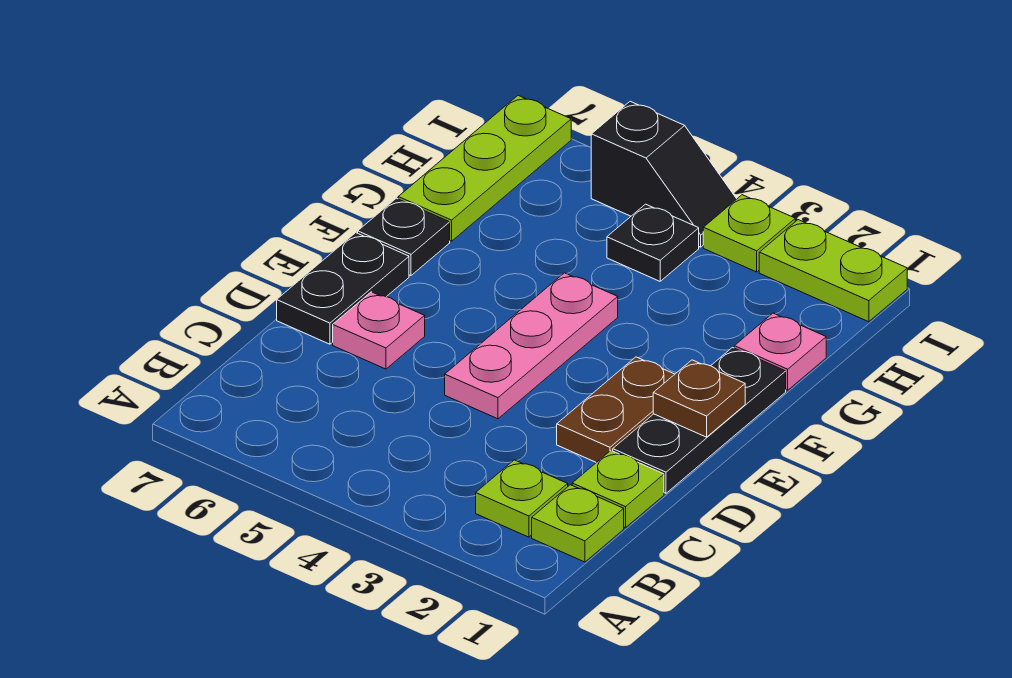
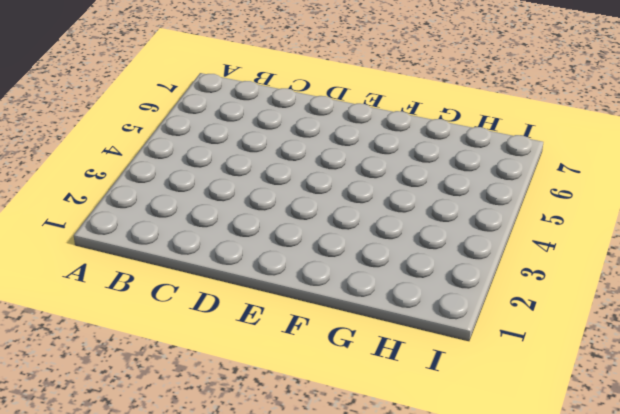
none -> lime 1x1 plate [532,485,624,562]
none -> lime 1x1 plate [476,460,568,537]
none -> lime 1x1 plate [572,451,664,528]

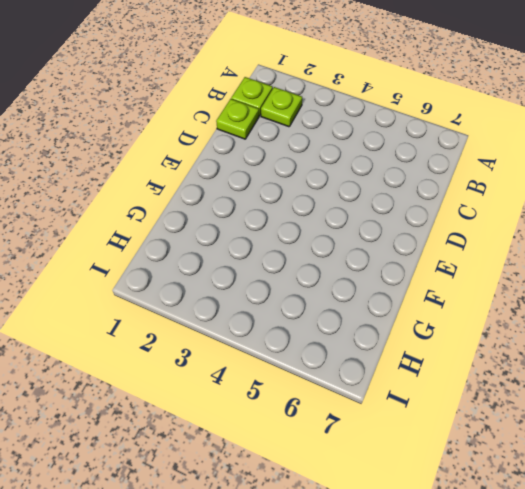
none -> black 1x3 plate [613,348,786,493]
none -> brown 1x2 plate [557,357,675,462]
none -> pink 1x3 plate [445,273,618,419]

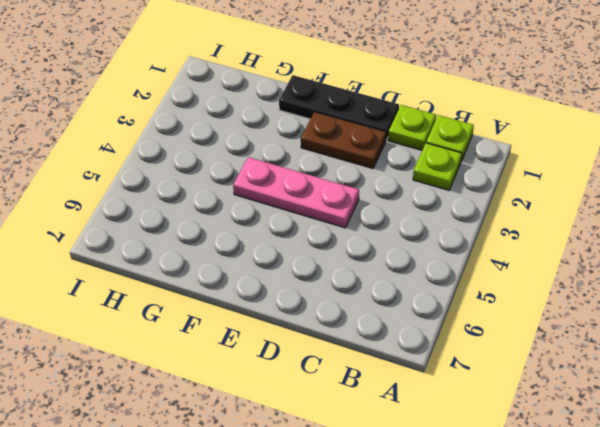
none -> pink 1x1 plate [333,292,425,369]
none -> black 1x2 plate [277,233,409,344]
none -> black 1x1 plate [358,198,450,276]

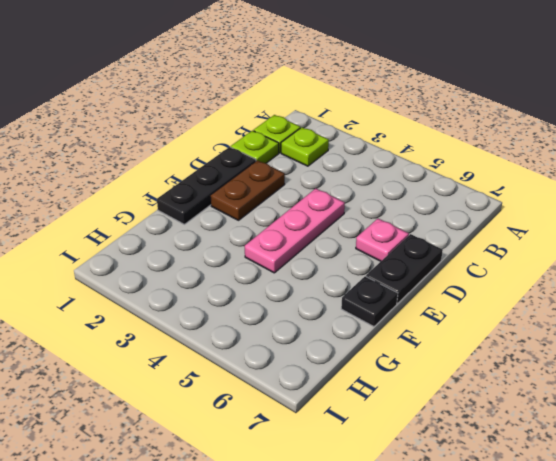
none -> pink 1x1 plate [734,313,826,390]
none -> lime 1x3 plate [398,95,571,241]
none -> black 1x1 plate [607,204,699,281]

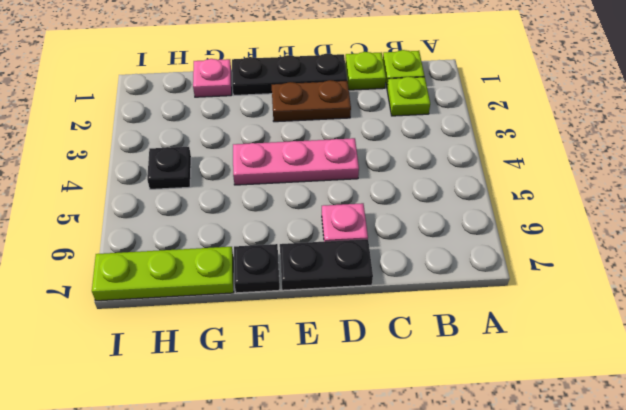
none -> lime 1x2 plate [759,220,907,322]
none -> lime 1x1 plate [703,195,795,272]
none -> black 1x2 slope [591,101,736,247]

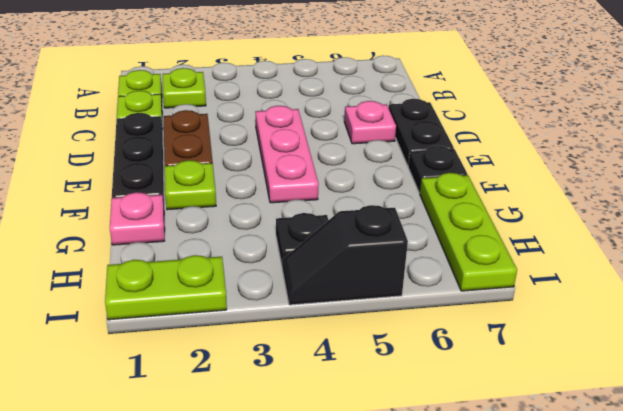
lime 1x1 plate [165,160,216,210] -> lime 1x1 plate moved to [703,195,795,272]
none -> brown 1x1 plate [653,360,745,437]

